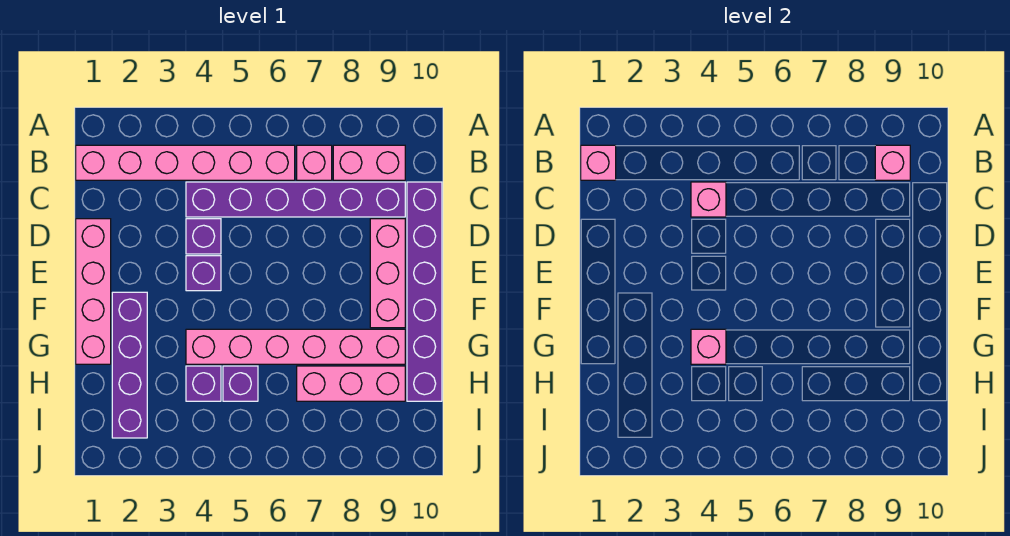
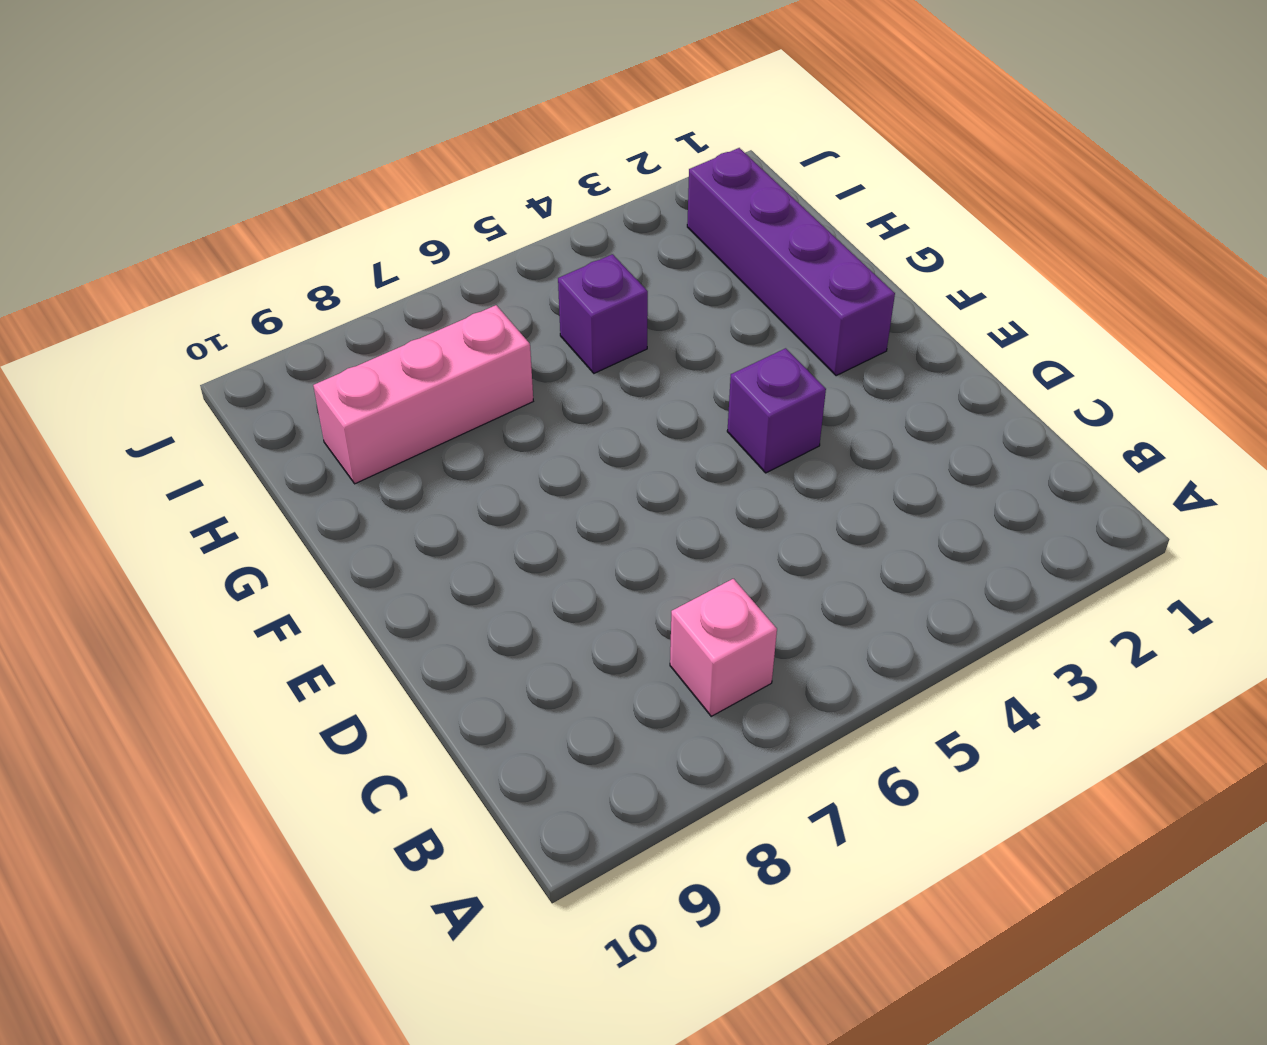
none -> pink 1x6 brick [76,145,295,180]
none -> pink 1x2 brick [333,145,405,180]
none -> purple 1x6 brick [186,182,405,217]

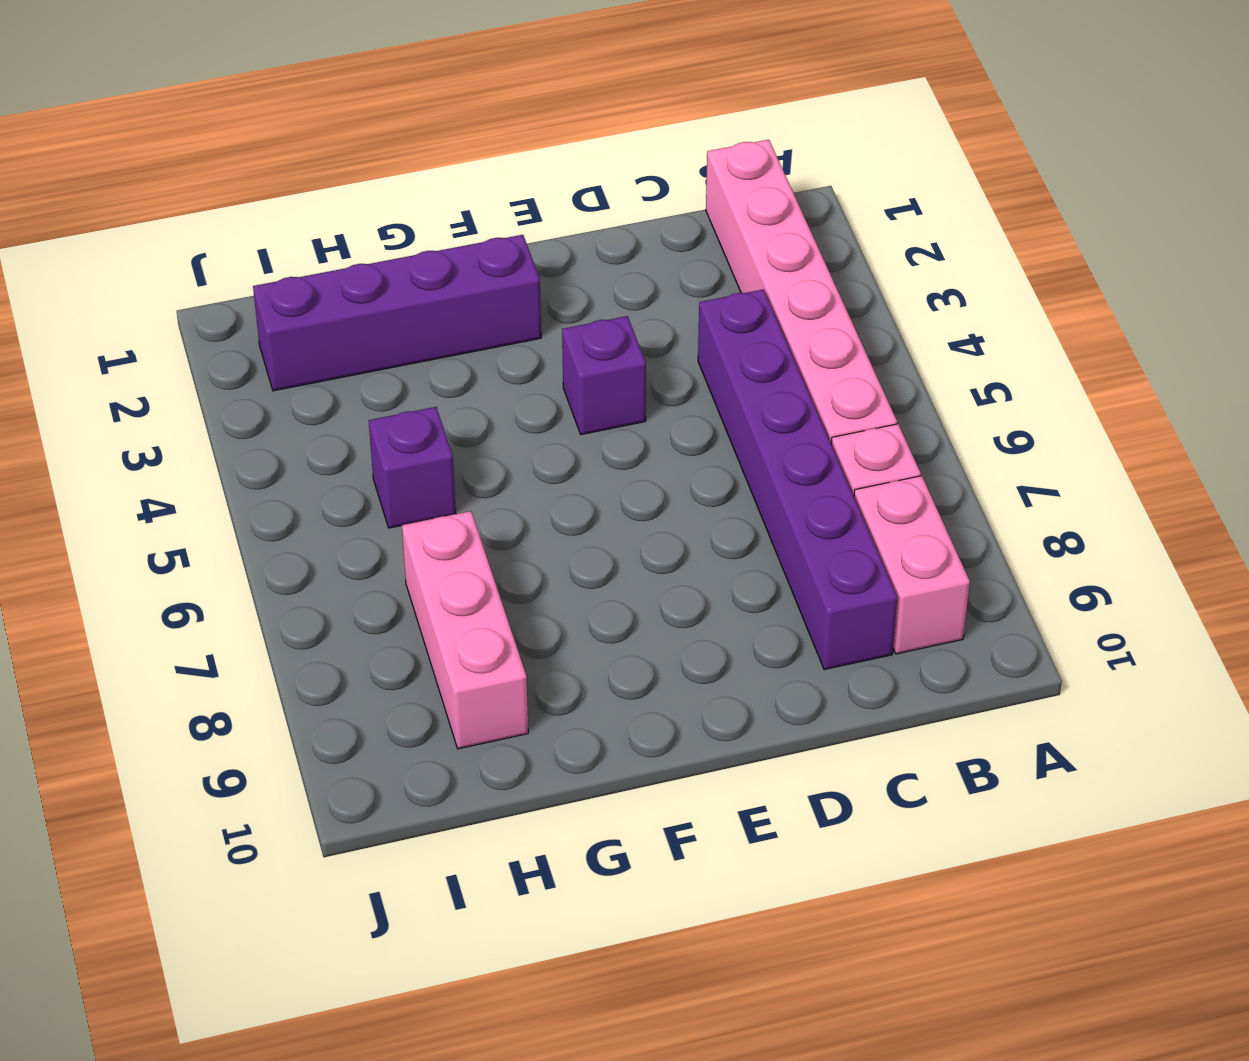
none -> purple 1x6 brick [407,182,442,401]
none -> pink 1x4 brick [76,219,111,364]
none -> purple 1x1 brick [186,219,221,254]

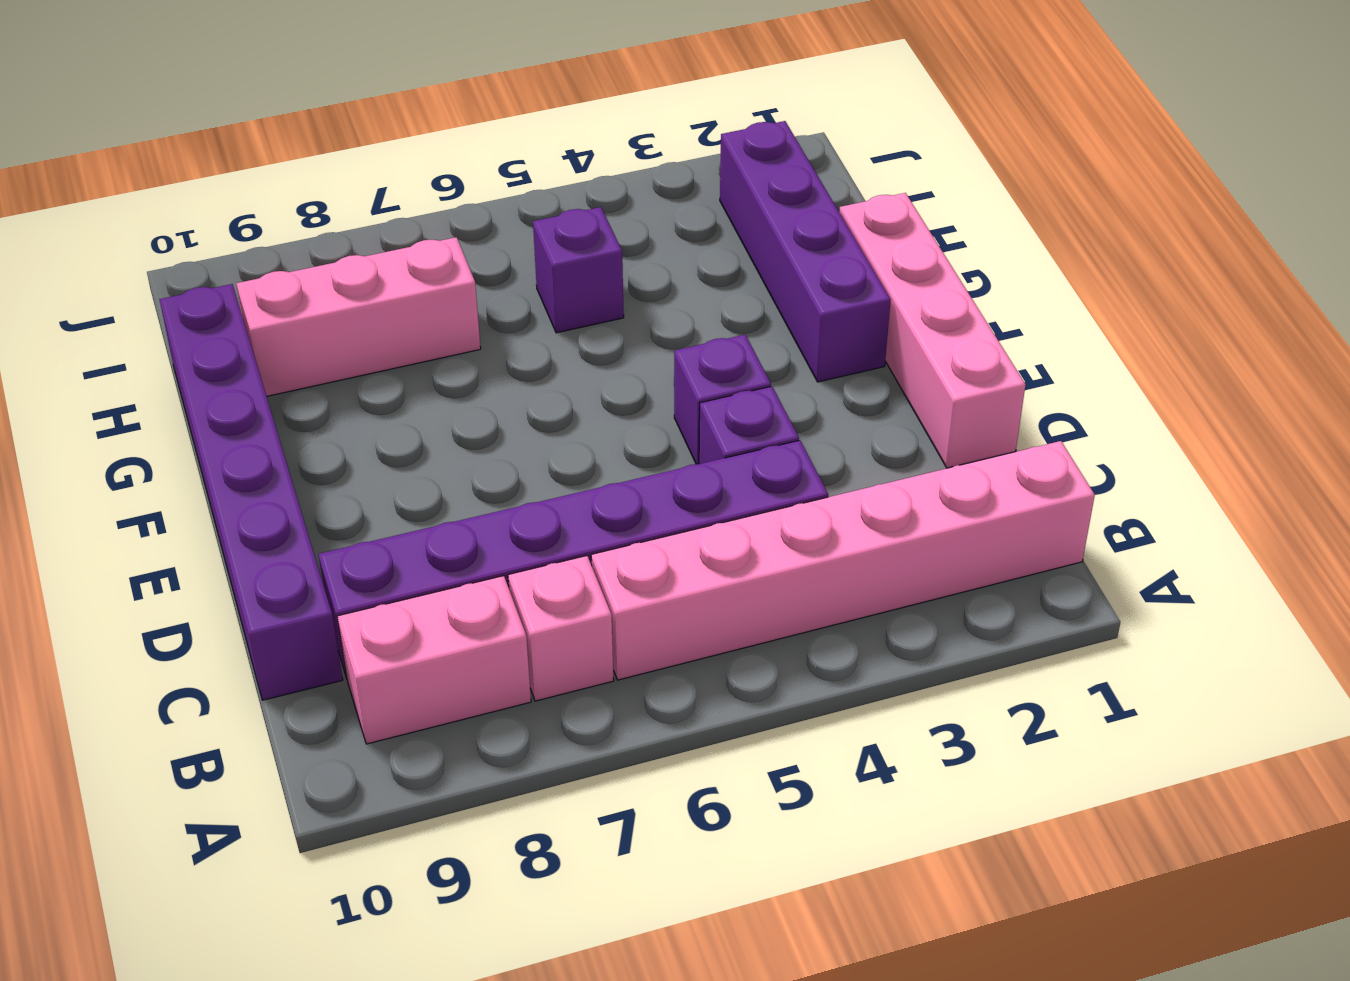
none -> pink 1x3 brick [370,219,405,328]
none -> pink 1x6 brick [186,329,405,364]
none -> purple 1x1 brick [186,366,221,401]

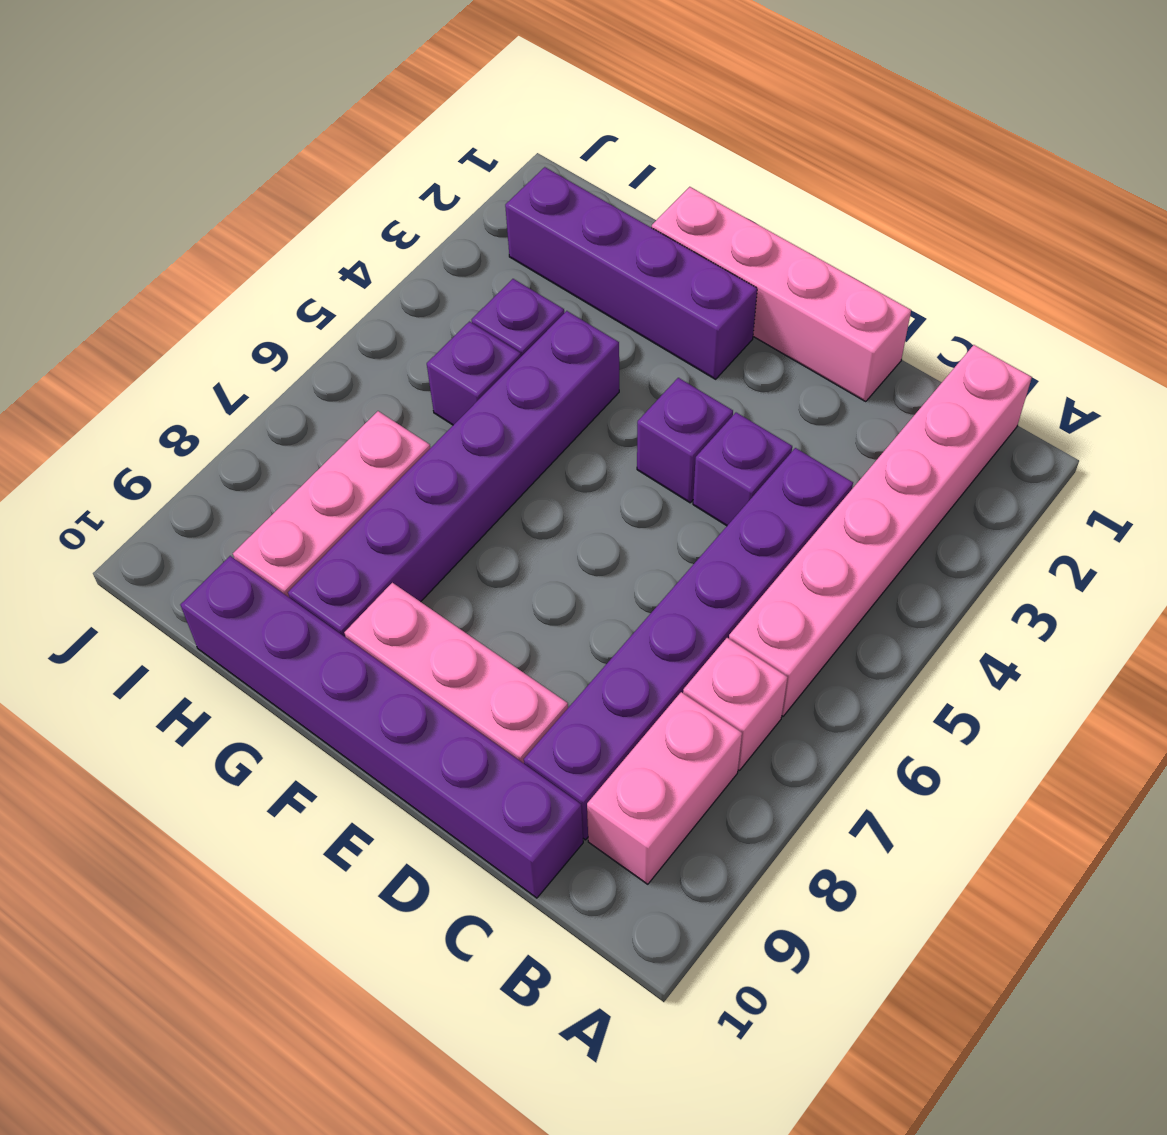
purple 1x6 brick [288,311,619,637] -> pink 1x6 brick [186,329,405,364]
none -> pink 1x1 brick [581,145,616,180]
none -> pink 1x1 brick [875,145,910,180]
none -> pink 1x1 brick [691,182,726,217]

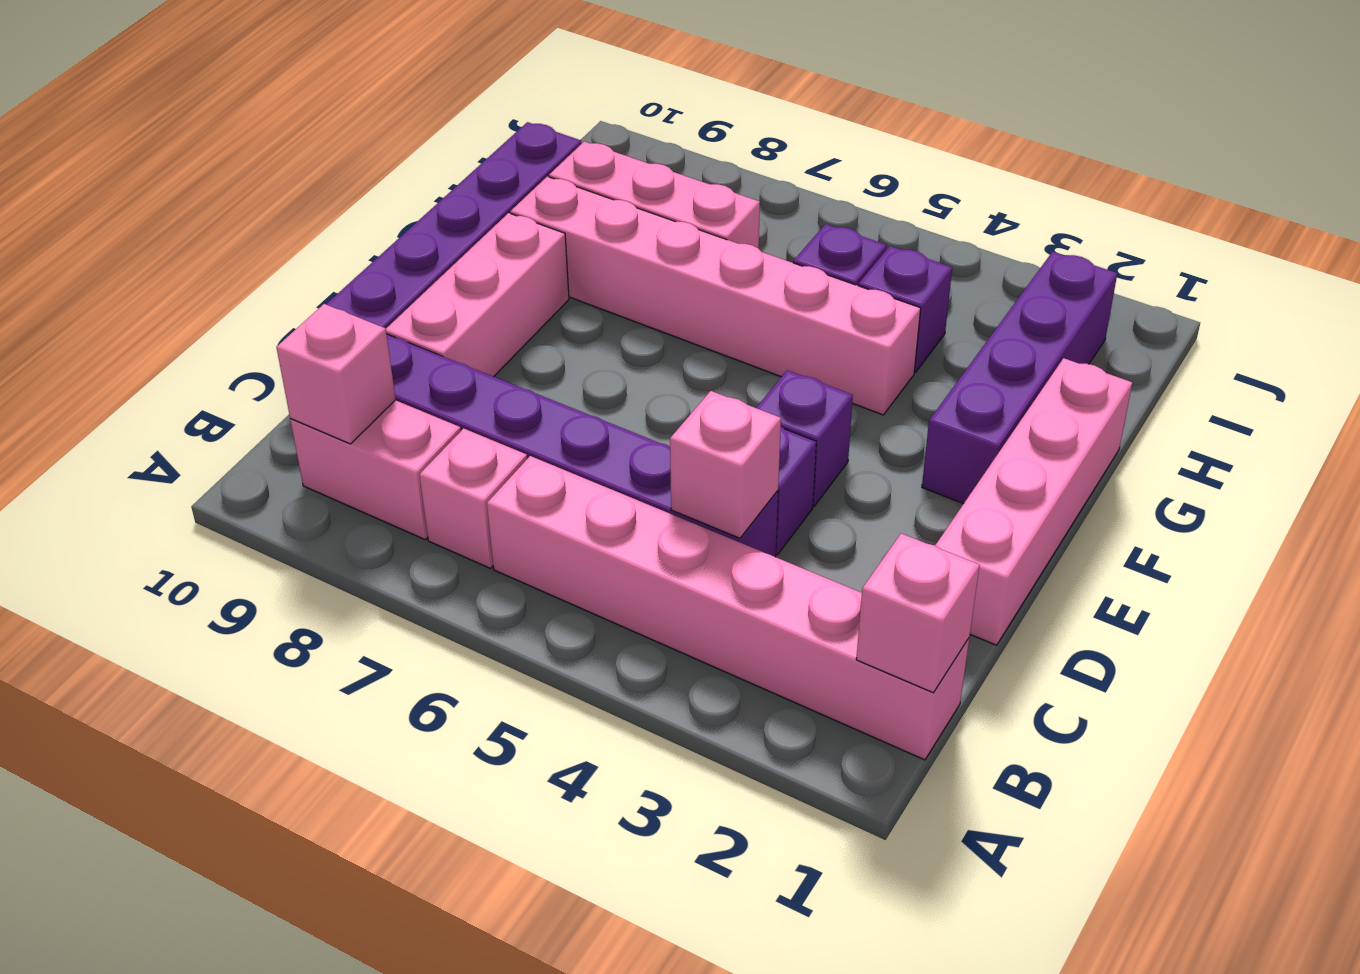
none -> pink 1x1 brick [691,329,726,364]

